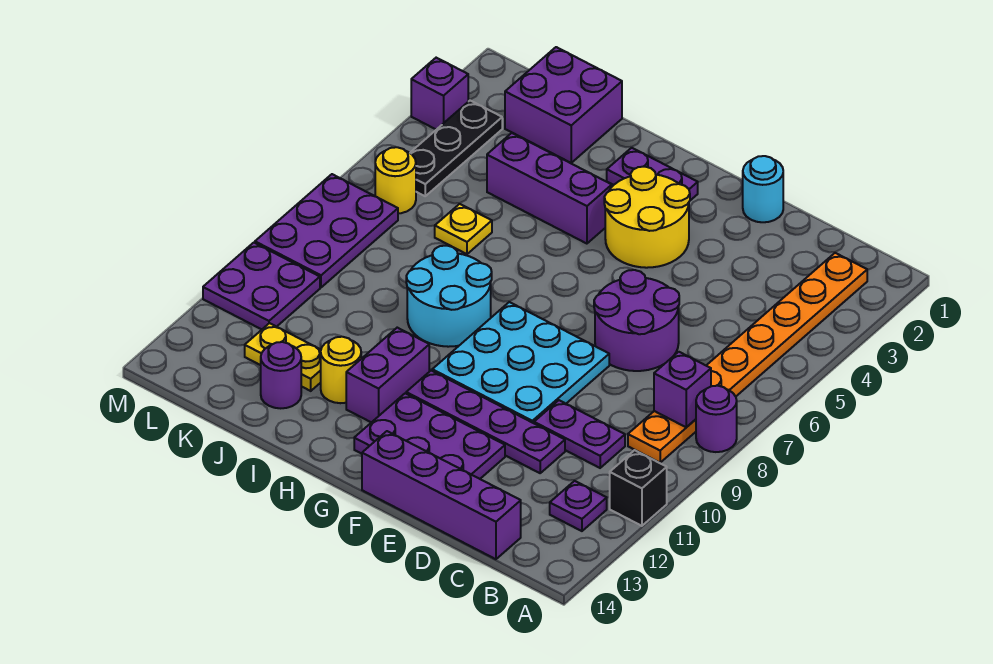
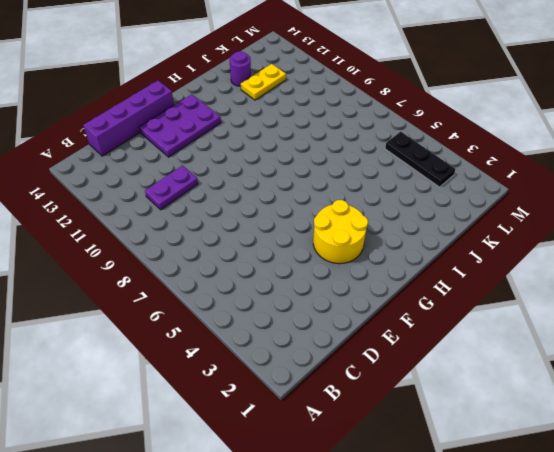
none -> purple 1x1 round brick [696,386,737,452]
none -> black 1x1 brick [610,450,667,526]
none -> orange 1x8 plate [628,253,867,463]

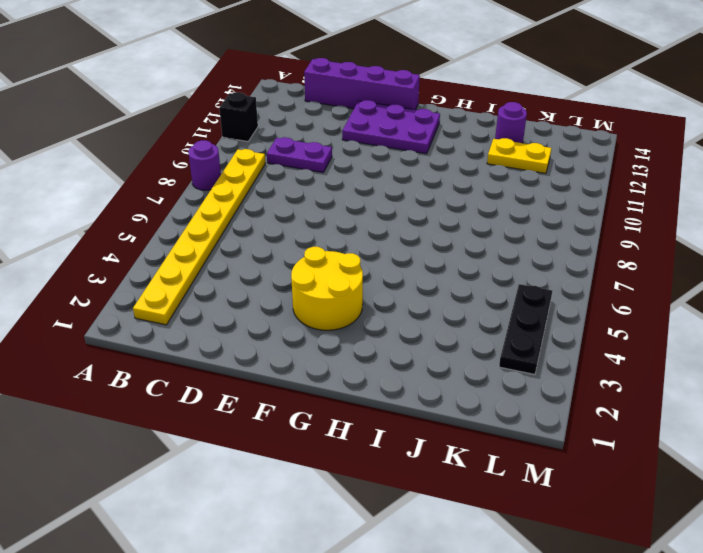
yellow 1x8 plate [133,149,265,325] -> orange 1x8 plate [628,253,867,463]
none -> purple 1x1 plate [550,481,607,531]
none -> purple 2x2 round brick [594,270,679,371]
none -> purple 1x4 plate [406,371,565,473]

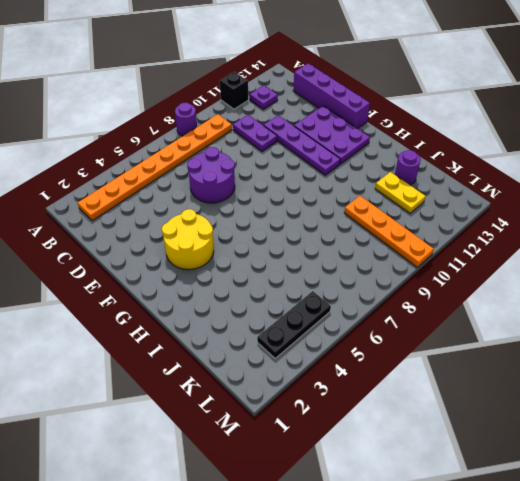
orange 1x4 plate [344,196,434,267] -> purple 2x2 plate [203,243,320,329]
none -> cyan 1x1 round brick [743,156,783,222]
none -> cyan 3x3 plate [432,302,609,423]
none -> purple 1x2 plate [607,148,698,200]

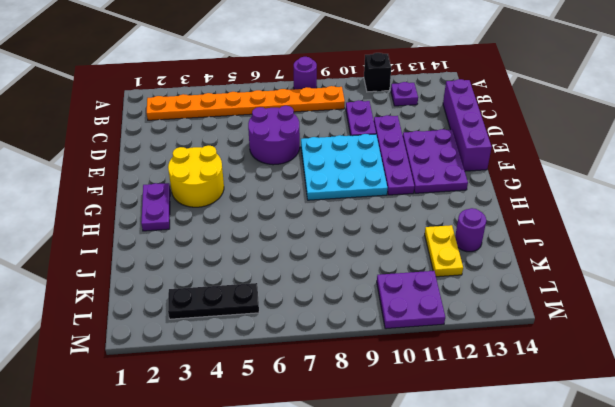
none -> cyan 1x1 round brick [743,156,783,222]
none -> purple 1x3 brick [487,133,612,244]
none -> cyan 2x2 round brick [406,246,492,347]

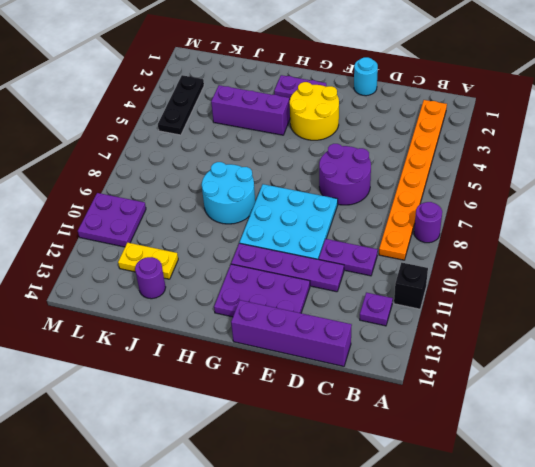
none -> purple 1x2 brick [346,328,429,422]
none -> yellow 1x1 round brick [321,337,361,403]
none -> purple 2x2 brick [505,47,622,163]

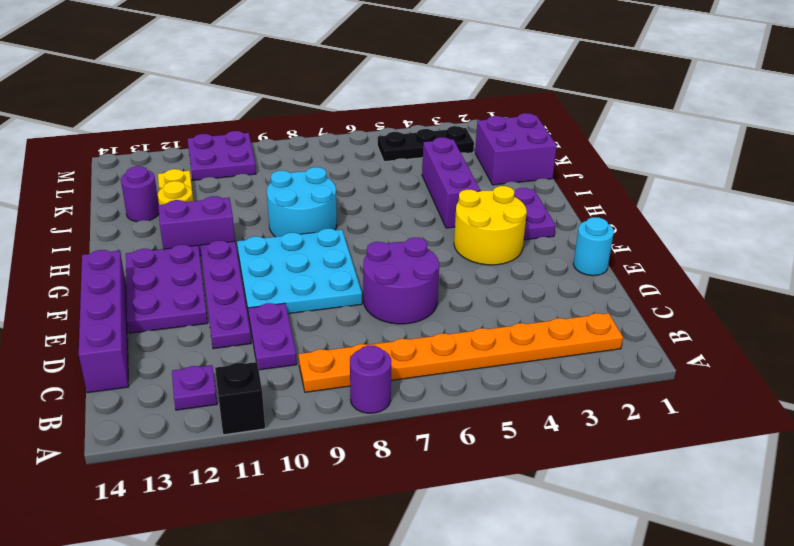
none -> yellow 1x1 plate [435,204,492,254]
none -> yellow 1x1 round brick [375,147,416,214]
none -> purple 2x3 plate [255,174,398,287]

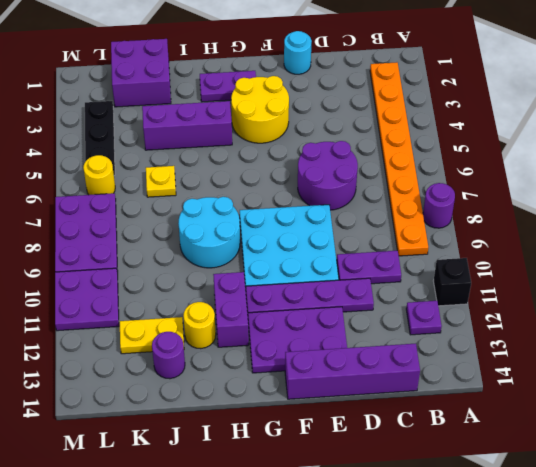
none -> purple 1x1 brick [411,58,468,130]
none -> purple 1x1 brick [654,352,711,427]

